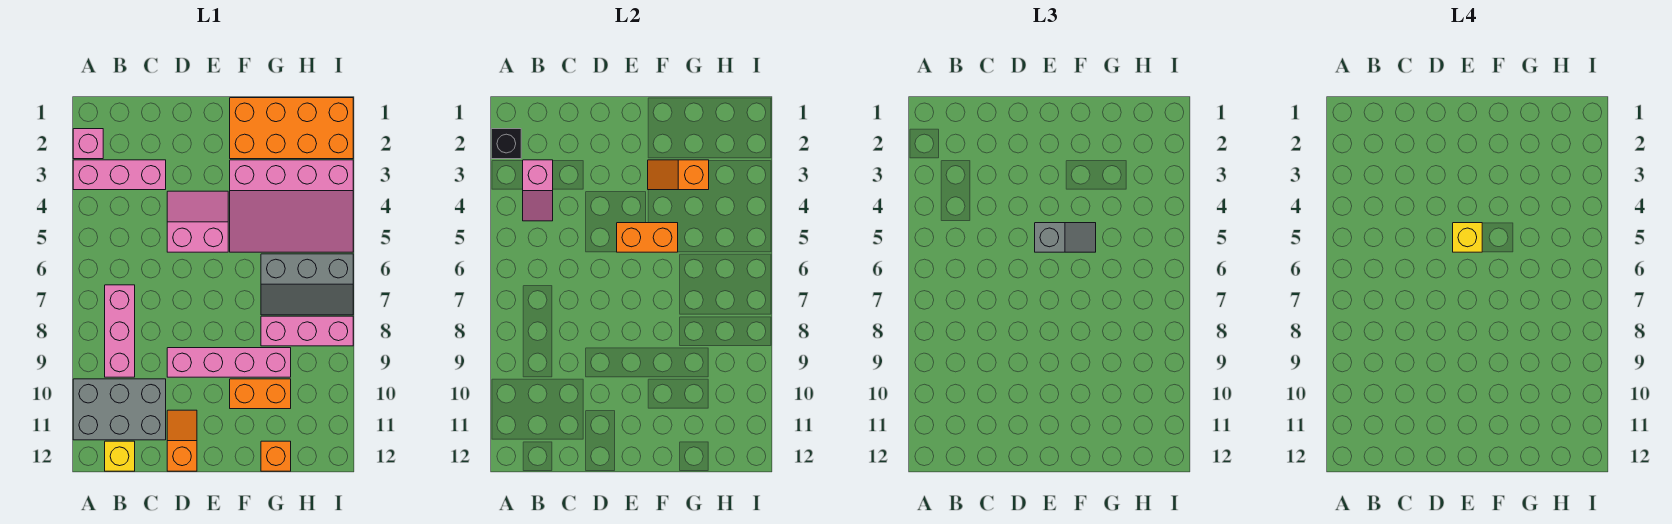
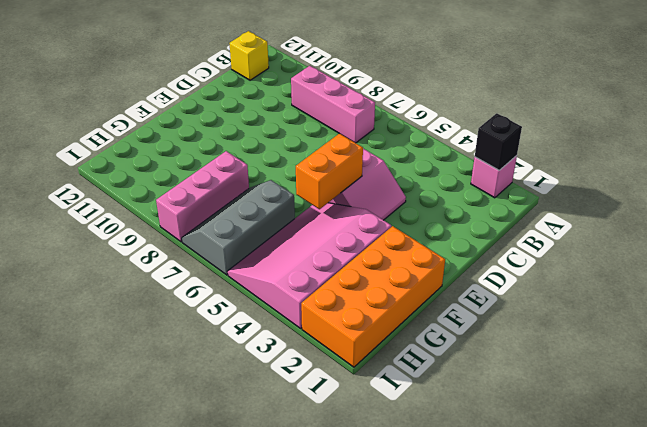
none -> pink 1x3 brick [73,160,166,190]
none -> grey 2x3 brick [73,379,166,440]
none -> pink 1x4 brick [167,348,291,377]

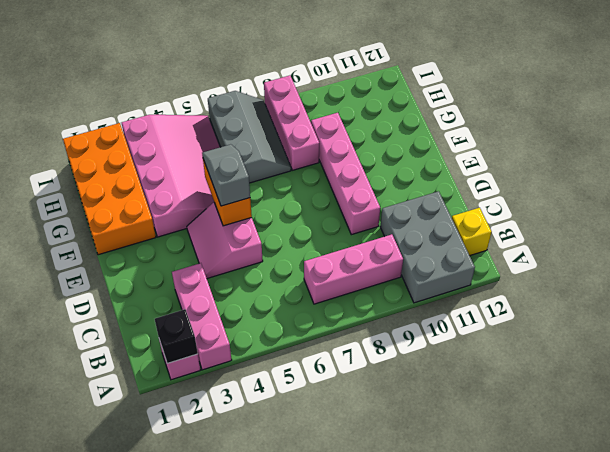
none -> orange 1x2 slope [167,410,197,471]
none -> orange 1x2 brick [230,379,291,409]
none -> orange 1x1 brick [261,441,291,471]

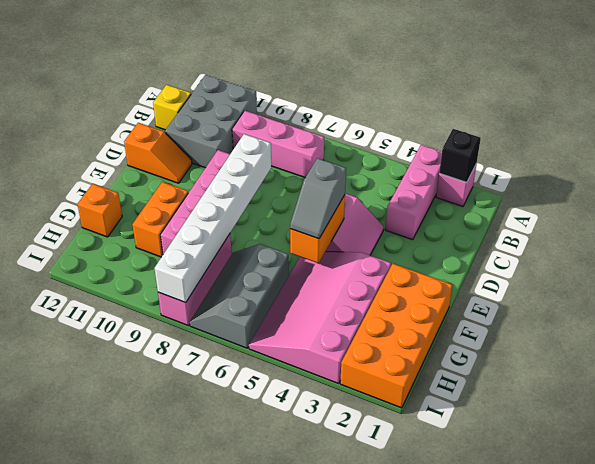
white 1x6 brick [155,134,271,303] -> none
none -> pink 1x2 slope [523,160,553,221]
none -> orange 1x2 slope [648,160,709,190]
none -> yellow 1x1 brick [1453,223,1482,252]

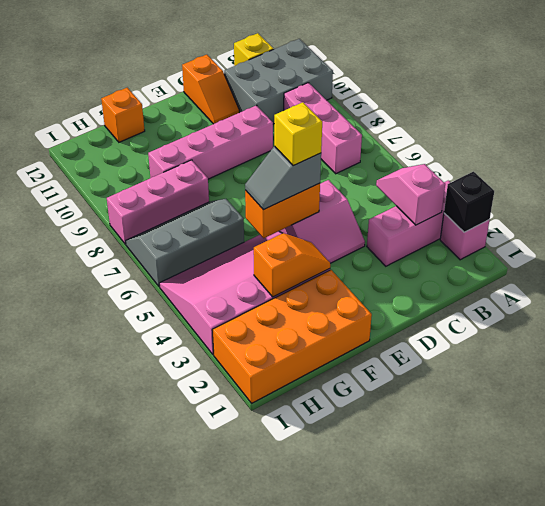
none -> orange 1x2 brick [230,379,291,409]

